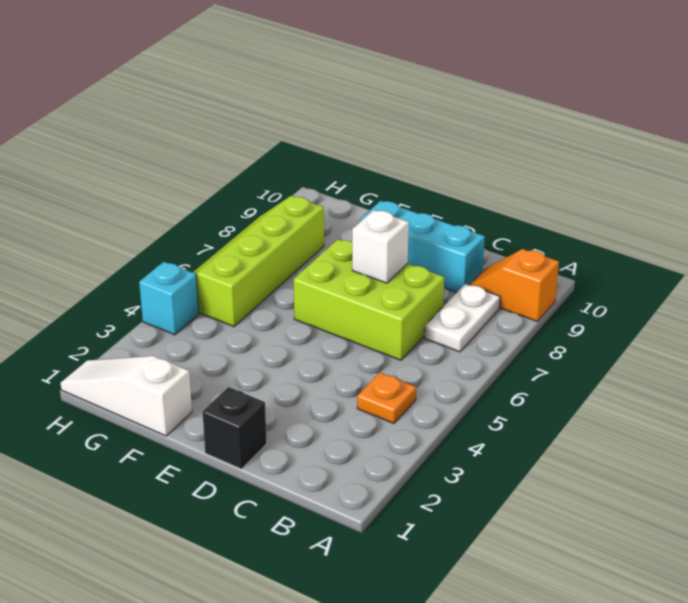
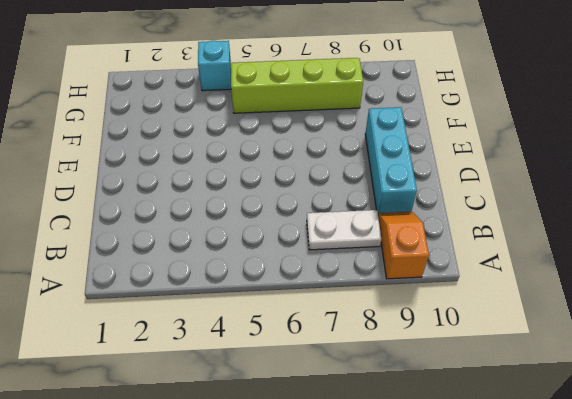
none -> orange 1x1 plate [357,373,416,423]
none -> lime 2x3 brick [294,239,444,360]

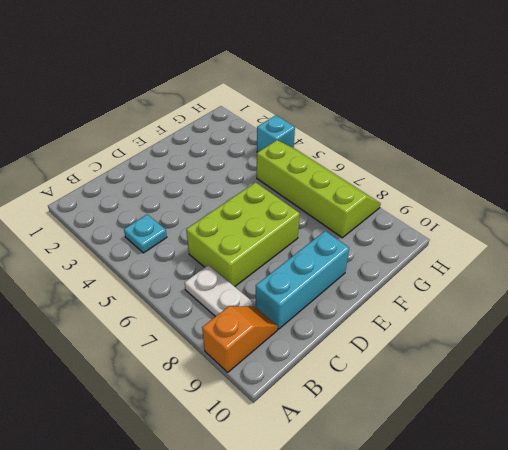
cyan 1x1 plate [124,214,167,253] -> orange 1x1 plate [357,373,416,423]
none -> black 1x1 brick [202,387,267,469]
none -> white 1x3 slope [61,356,192,436]

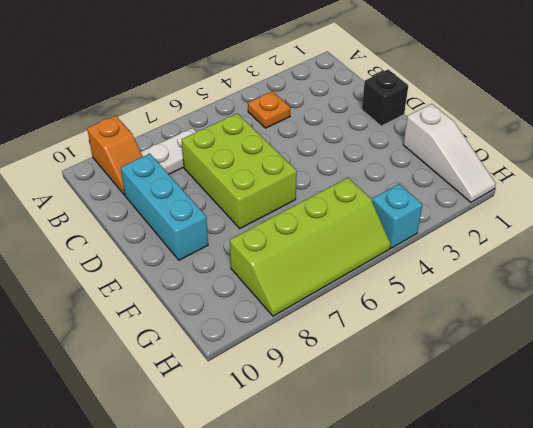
none -> white 1x1 brick [352,210,409,283]

